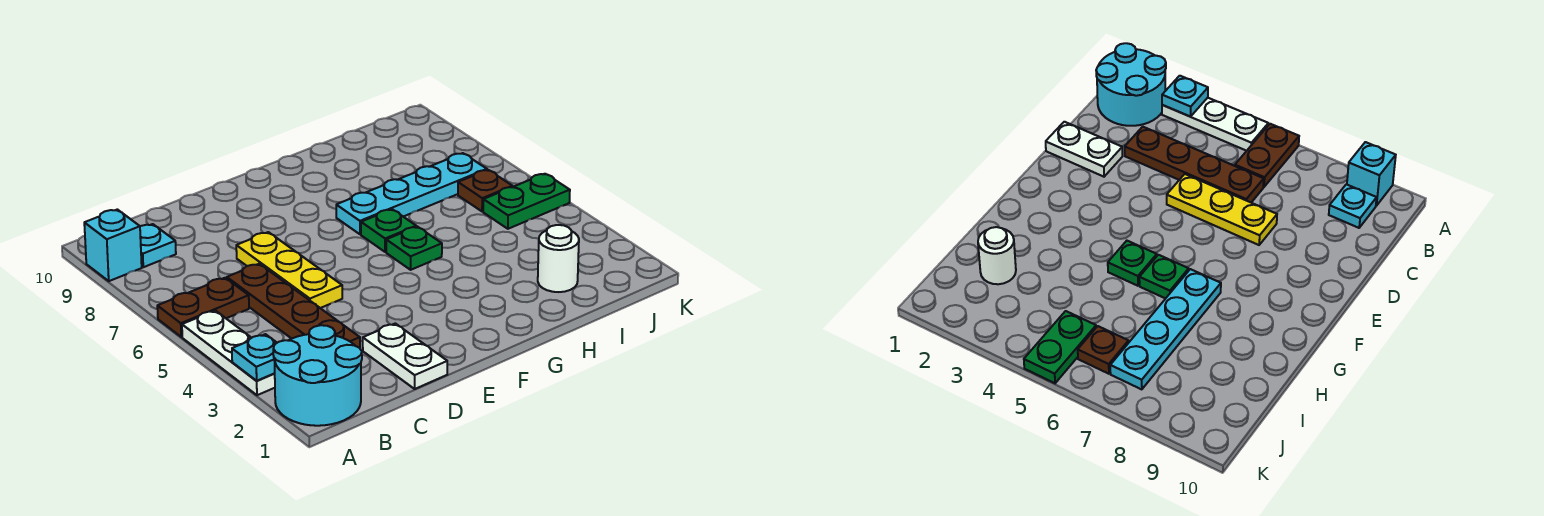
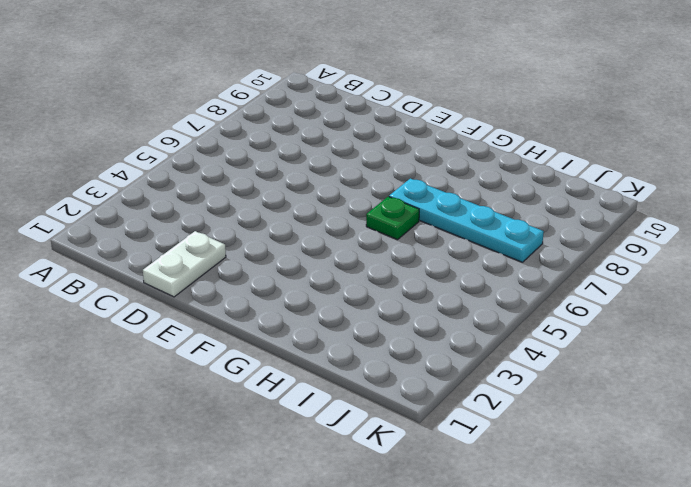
none -> cyan 2x2 round brick [273,325,362,426]
none -> white 1x3 plate [182,311,275,395]
none -> brown 1x2 plate [157,278,249,337]

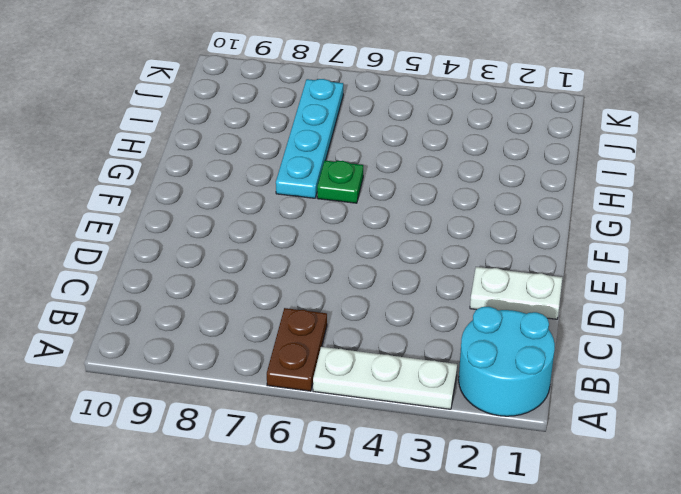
none -> cyan 1x1 brick [84,209,142,281]
none -> cyan 1x1 plate [140,224,176,267]
none -> brown 1x4 plate [227,264,360,348]

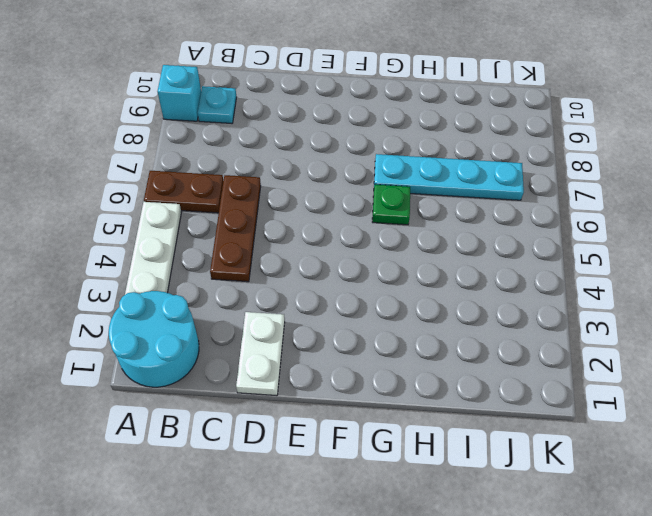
brown 1x3 plate [210,175,261,282] -> brown 1x4 plate [227,264,360,348]
none -> yellow 1x3 plate [236,232,342,308]
none -> green 1x1 plate [386,227,442,270]
none -> white 1x1 round brick [538,225,579,292]

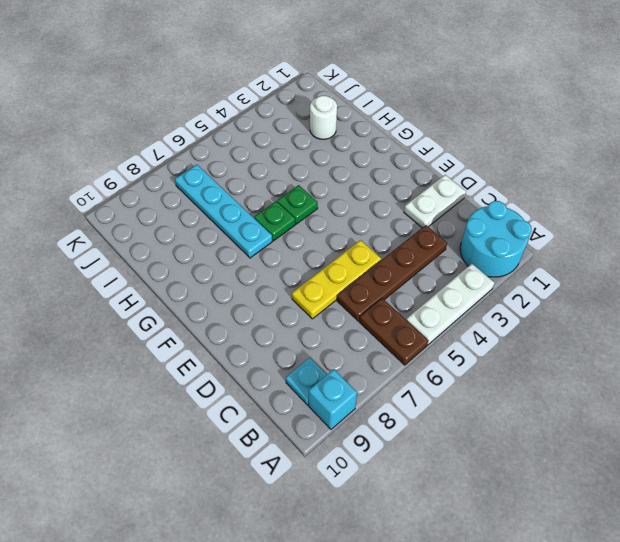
none -> green 1x2 plate [483,174,570,229]
none -> brown 1x1 plate [458,170,512,212]
none -> cyan 1x1 plate [232,334,277,381]

